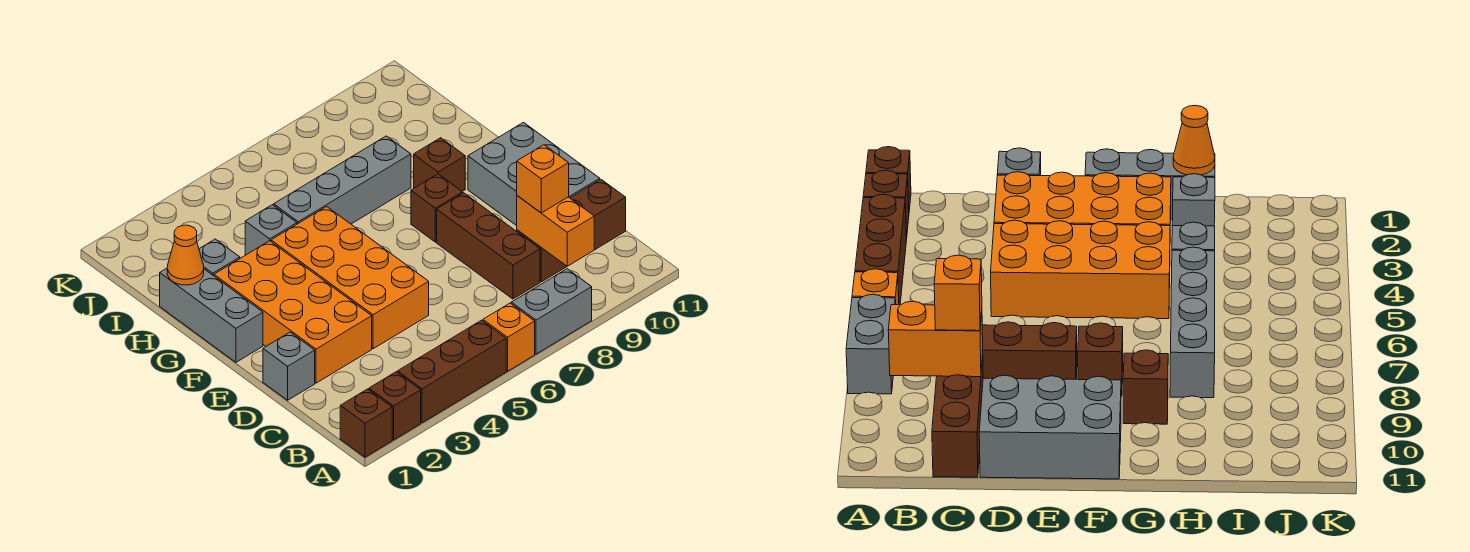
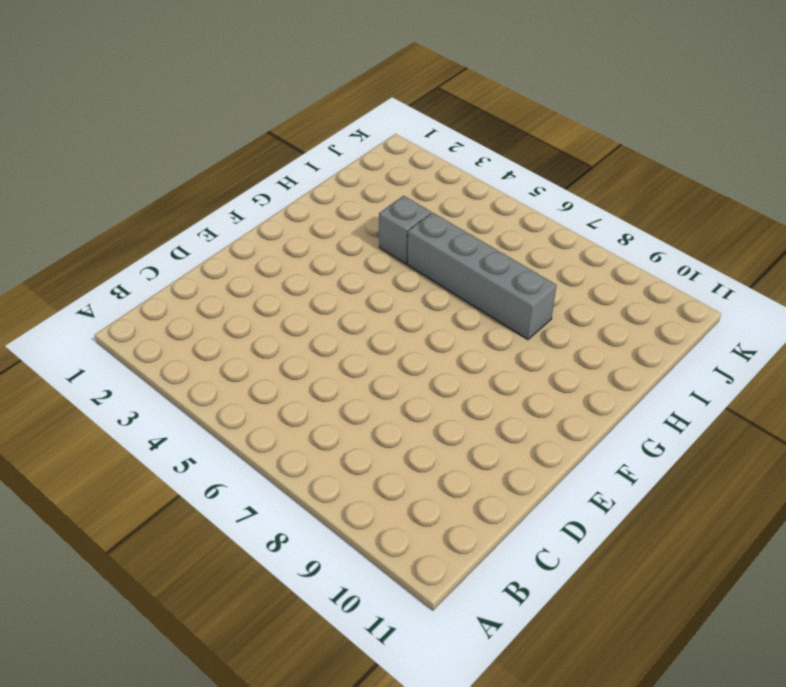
none -> brown 1x1 brick [340,389,392,457]
none -> brown 1x1 brick [369,372,421,440]
none -> brown 1x3 brick [397,320,506,423]

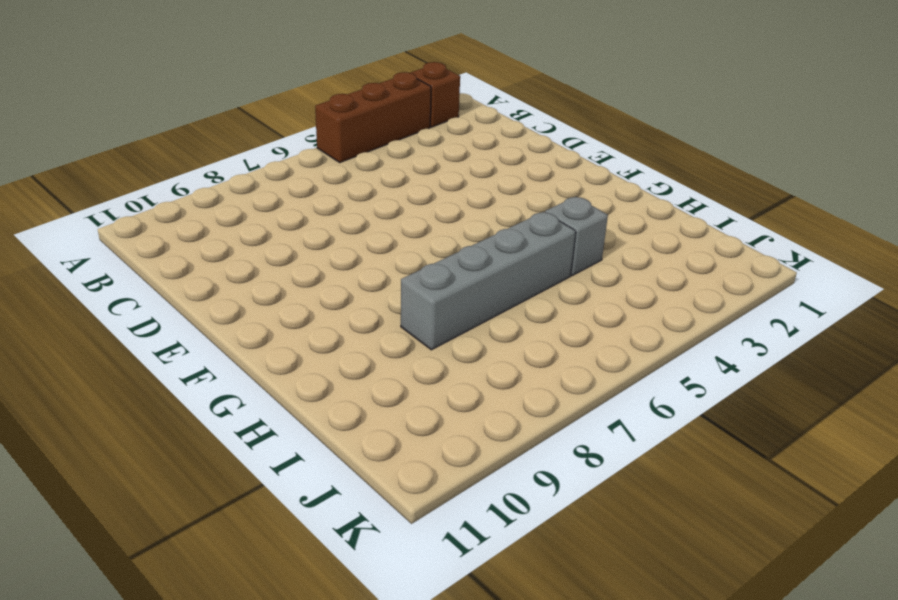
none -> brown 1x1 brick [340,389,392,457]
none -> orange 1x1 brick [483,303,535,371]
none -> grey 1x2 brick [511,269,592,354]

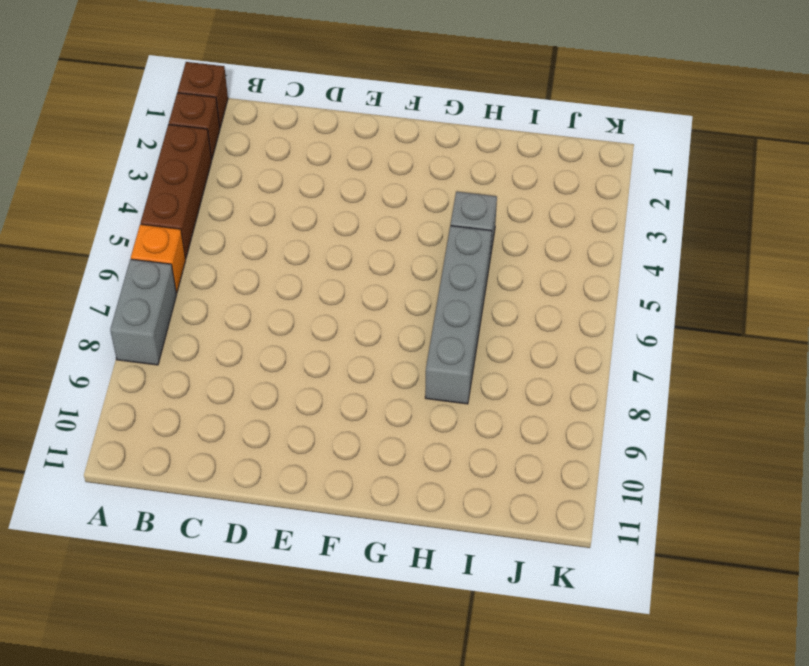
none -> brown 1x3 brick [437,193,540,299]
none -> brown 1x3 brick [517,179,626,282]
none -> grey 1x1 brick [263,332,315,400]

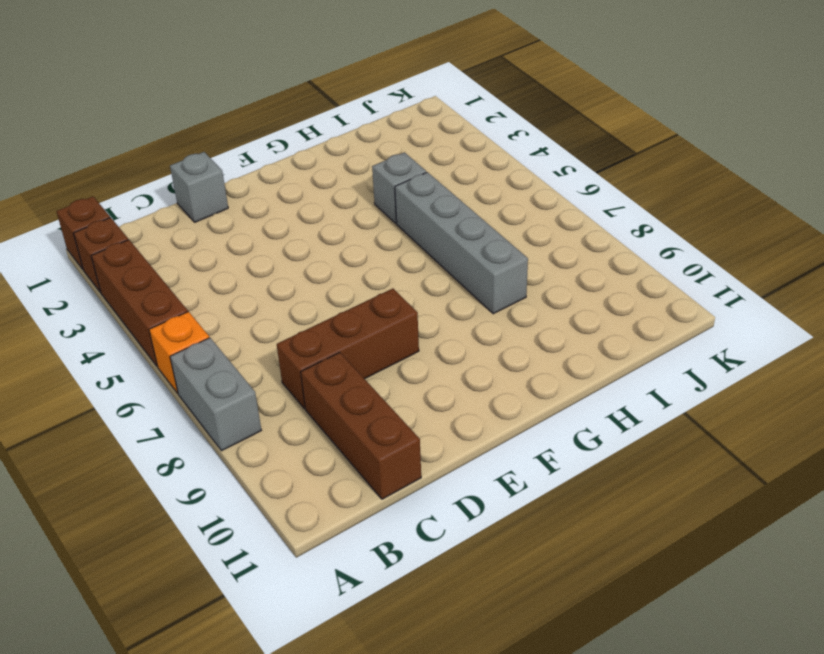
none -> orange 2x4 brick [214,241,372,383]
none -> orange 2x4 brick [271,207,429,349]
none -> grey 2x3 brick [468,122,600,226]

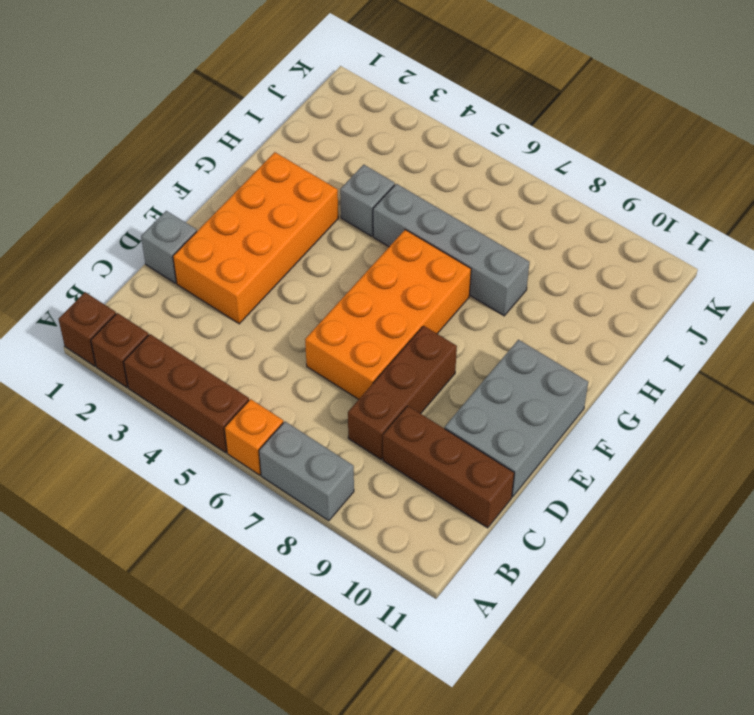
orange 2x4 brick [305,230,471,399] -> orange 2x4 brick moved to [271,207,429,349]
none -> grey 1x3 brick [160,268,263,362]
none -> brown 1x1 brick [411,174,463,242]
none -> brown 1x1 brick [414,138,465,192]

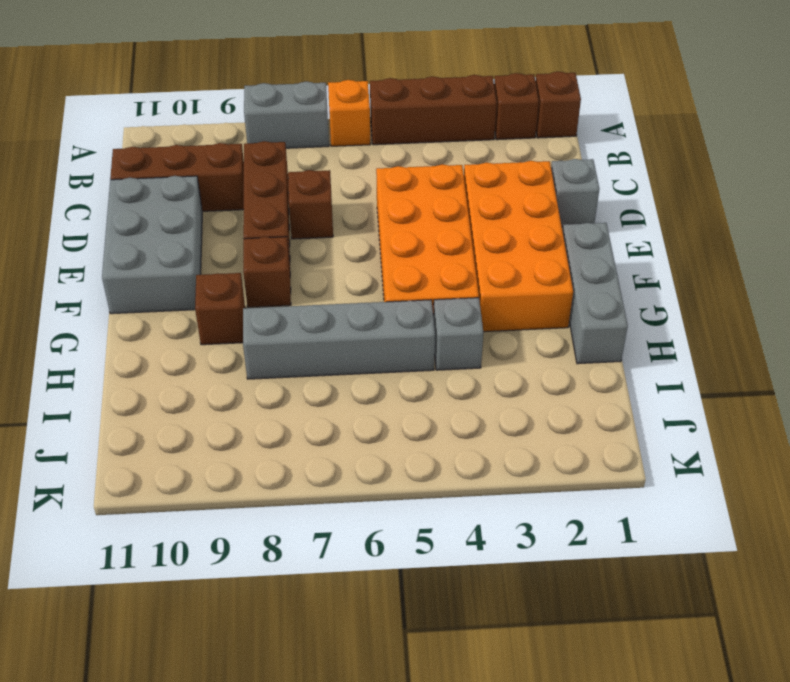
brown 1x1 brick [288,170,333,239] -> none
none -> grey 1x1 brick [199,239,240,276]
none -> orange 1x2 brick [517,196,594,266]
none -> orange 1x1 cone [167,225,204,285]

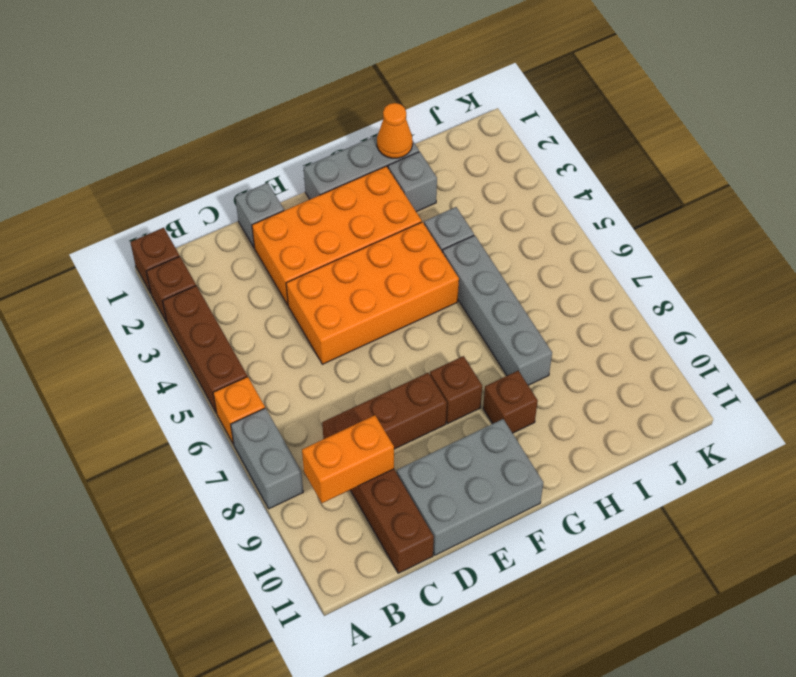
none -> orange 1x1 brick [517,145,569,213]

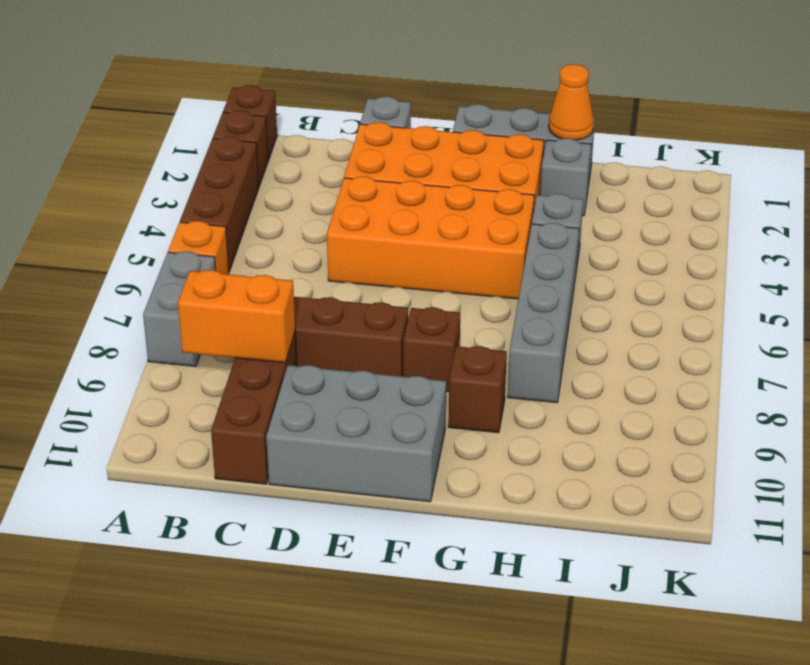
none -> orange 1x1 brick [517,145,569,213]

